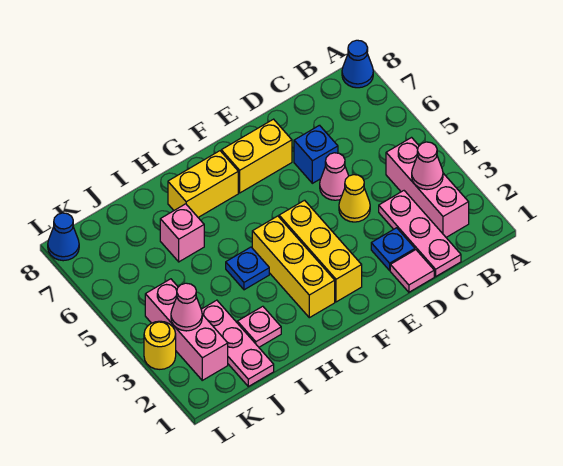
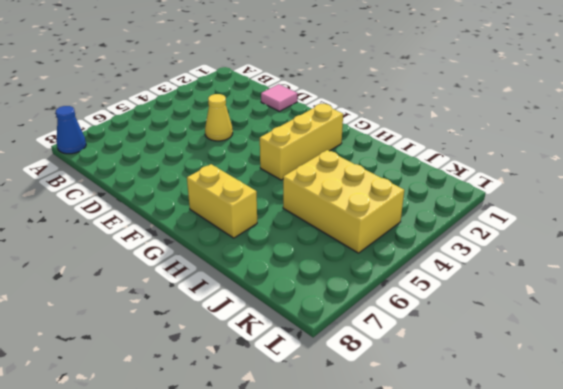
yellow 2x3 brick [283,150,404,253] -> pink 1x3 brick [145,279,228,380]
none -> pink 1x3 brick [386,138,469,237]
none -> pink 1x3 plate [379,191,461,276]
none -> blue 1x1 plate [371,228,415,270]

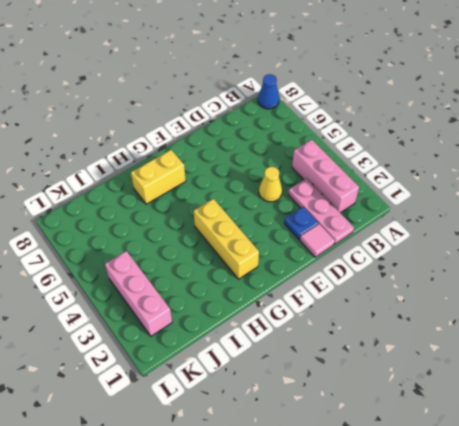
none -> pink 1x1 cone [320,153,349,200]
none -> blue 1x1 brick [294,125,338,183]
none -> yellow 1x2 brick [221,119,292,193]

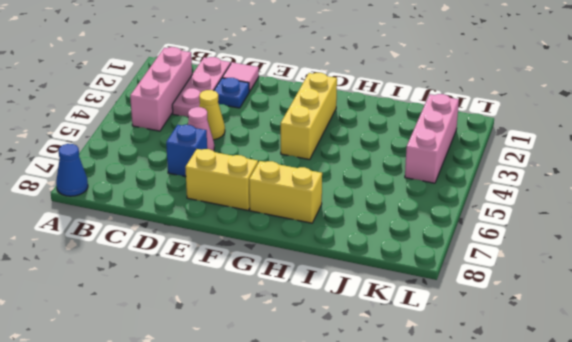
none -> yellow 1x3 brick [279,200,362,302]
none -> blue 1x1 plate [226,247,269,290]
none -> pink 1x1 plate [237,306,281,347]

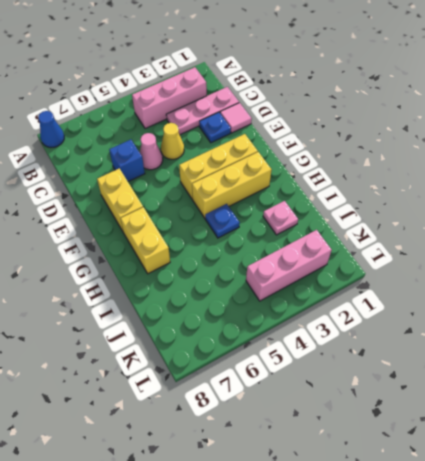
none -> pink 1x1 brick [160,204,204,262]
none -> pink 1x3 plate [201,300,274,386]
none -> yellow 1x1 round brick [144,321,176,369]

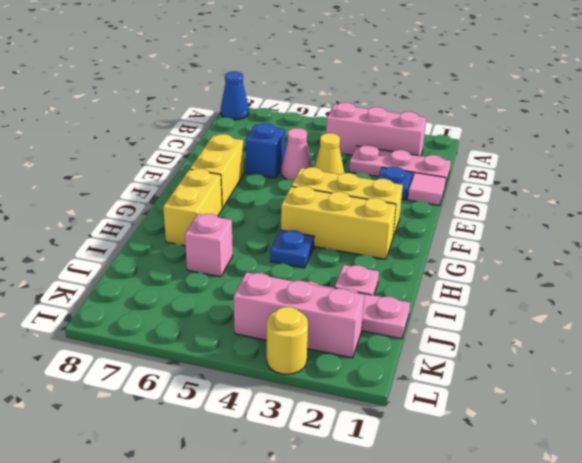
none -> blue 1x1 cone [48,213,79,261]
none -> pink 1x1 cone [412,142,443,190]
none -> pink 1x1 cone [171,283,202,331]

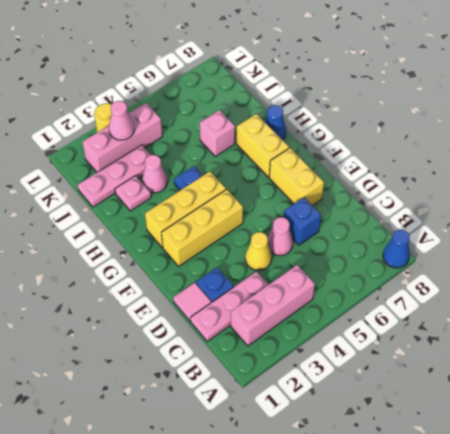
blue 1x1 cone [265,105,286,140] -> blue 1x1 cone moved to [48,213,79,261]
pink 1x1 cone [142,155,167,193] -> pink 1x1 cone moved to [412,142,443,190]

